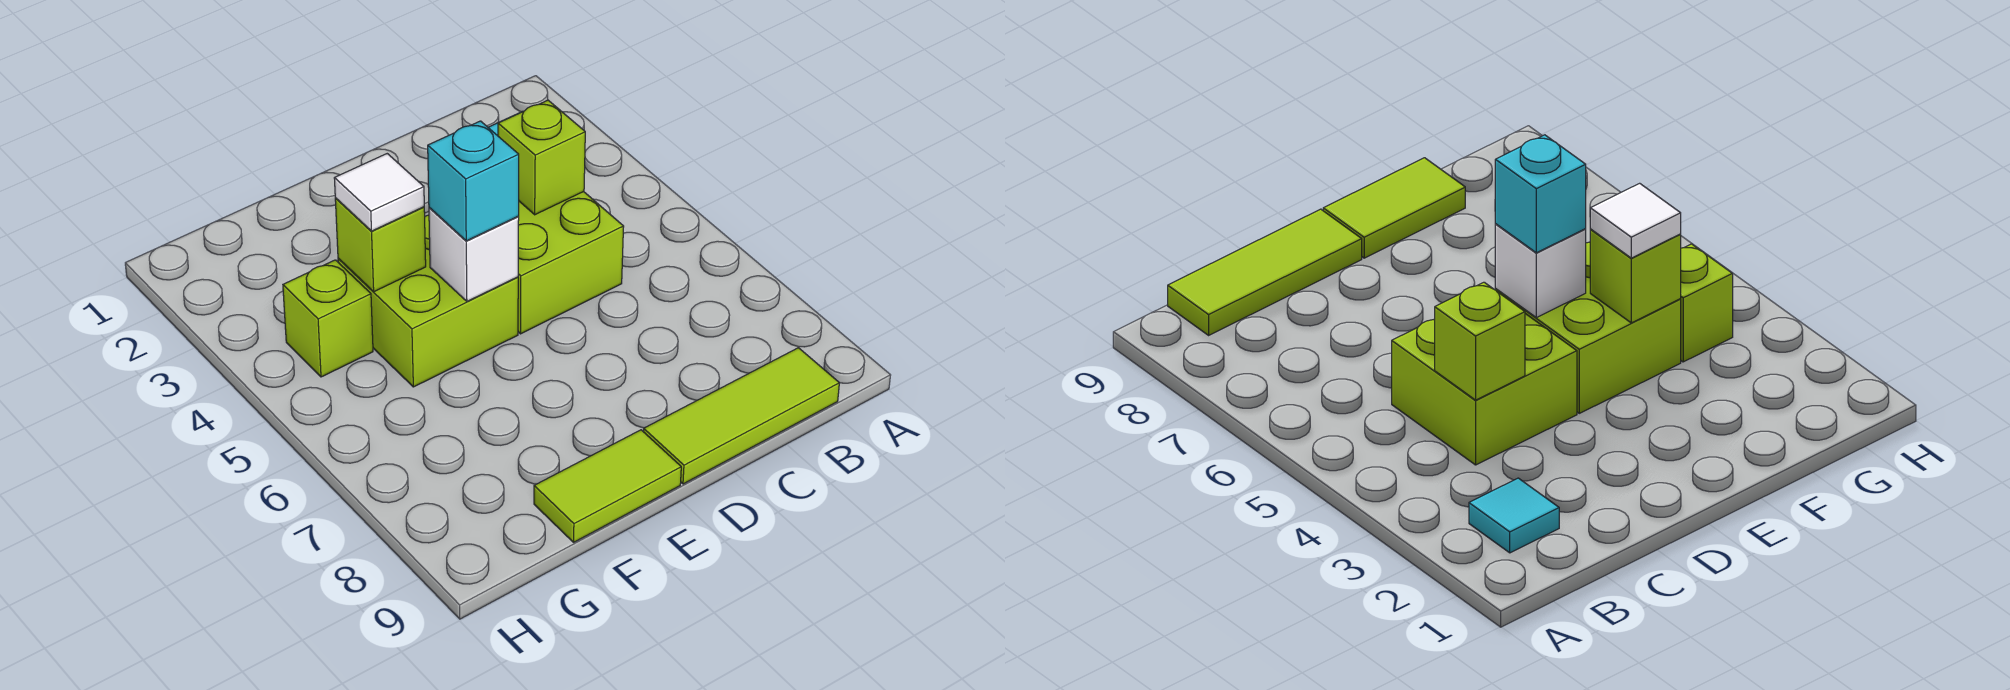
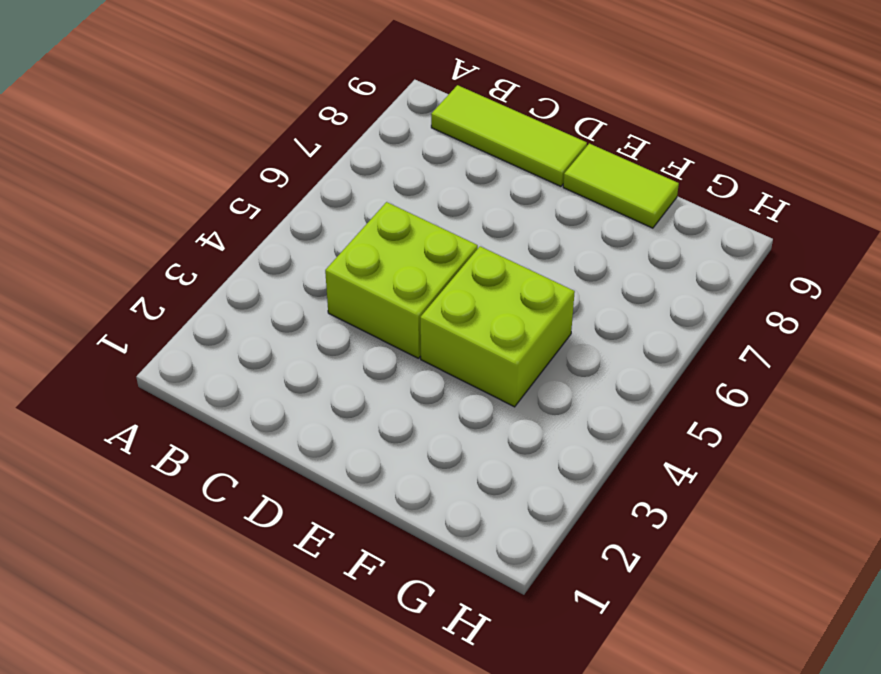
none -> cyan 1x1 tile [1469,478,1559,553]
none -> lime 1x1 brick [283,260,373,377]

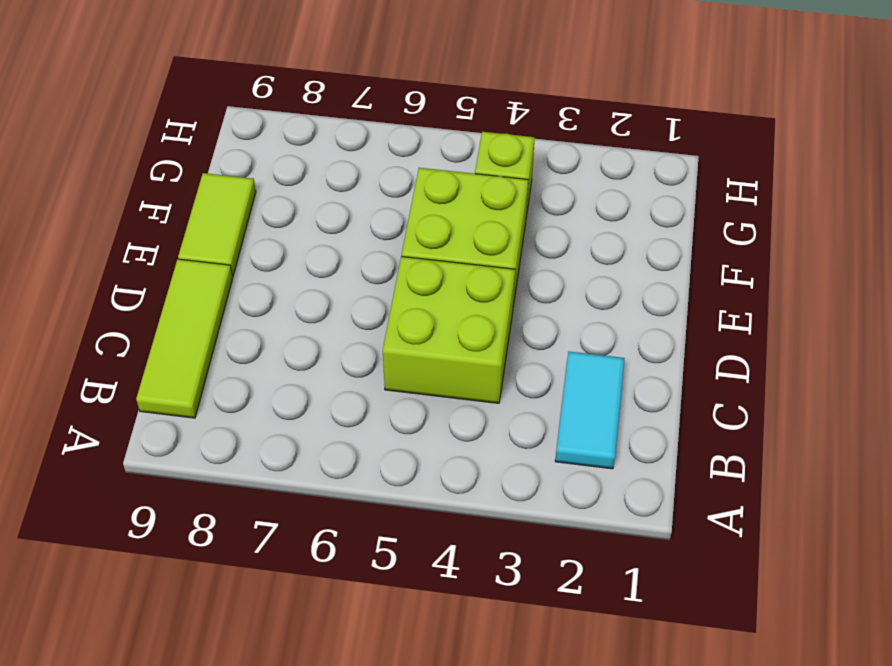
cyan 1x2 tile [555,352,625,469] -> cyan 1x1 tile [1469,478,1559,553]
none -> lime 1x1 brick [498,100,585,215]
none -> white 1x1 brick [429,208,519,301]

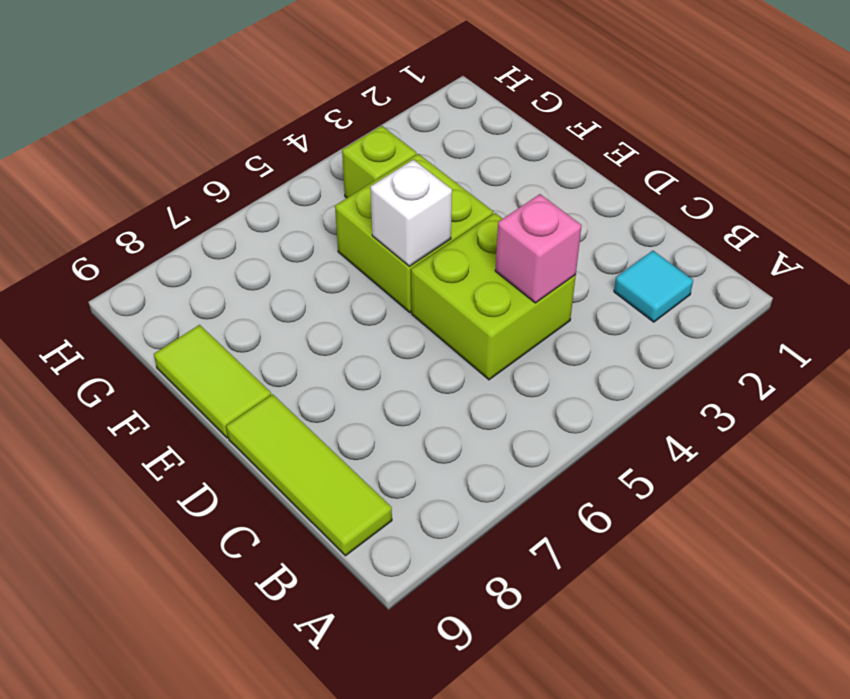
pink 1x1 brick [495,194,582,303] -> lime 1x1 brick [498,100,585,215]
none -> lime 1x1 brick [335,198,426,292]
none -> cyan 1x1 brick [428,121,519,241]

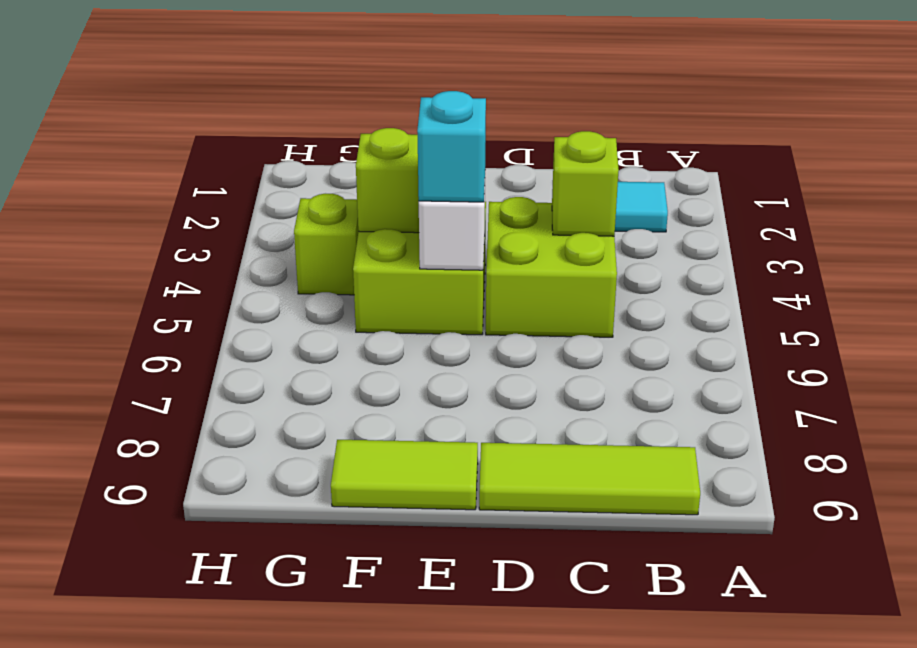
none -> white 1x1 tile [334,154,424,231]

